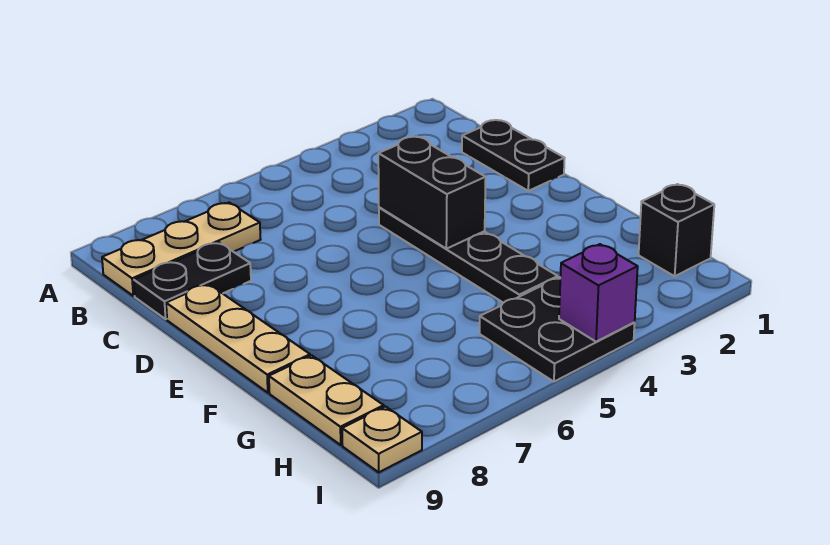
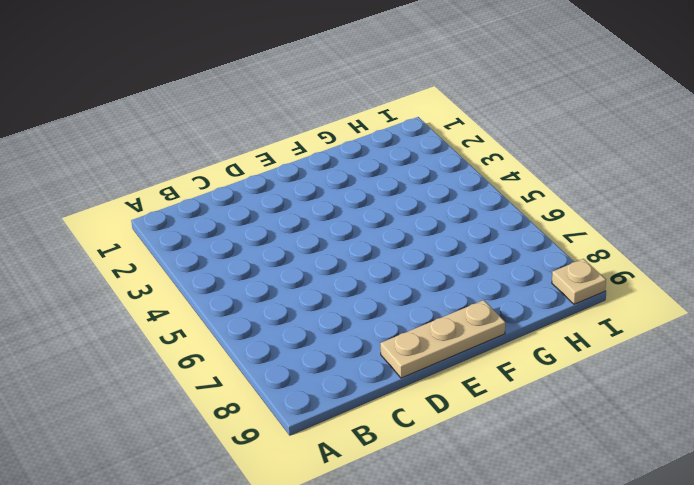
none -> tan 1x3 plate [102,203,261,296]
none -> black 1x2 plate [462,120,565,191]

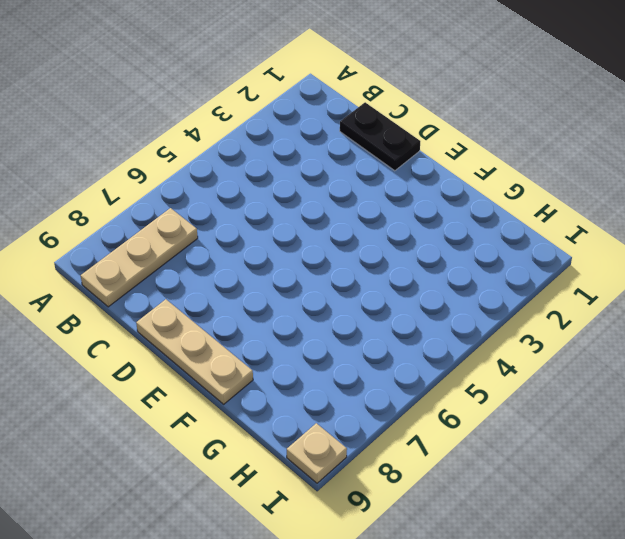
none -> black 1x2 plate [134,242,251,319]
none -> black 1x4 plate [379,207,558,303]

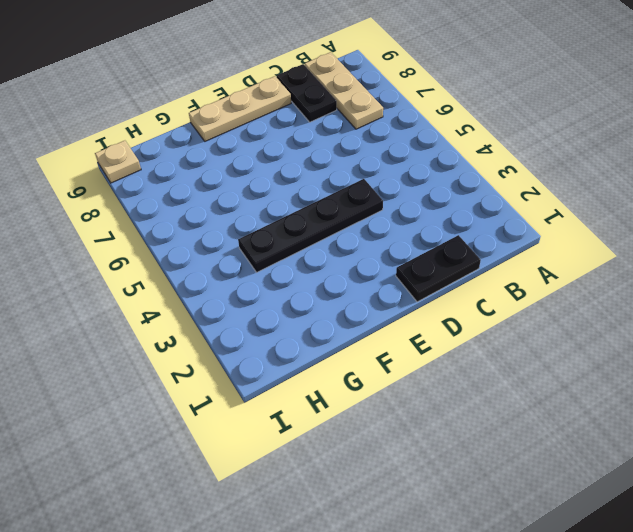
none -> tan 1x2 plate [269,355,384,445]
none -> black 1x1 brick [639,184,714,276]

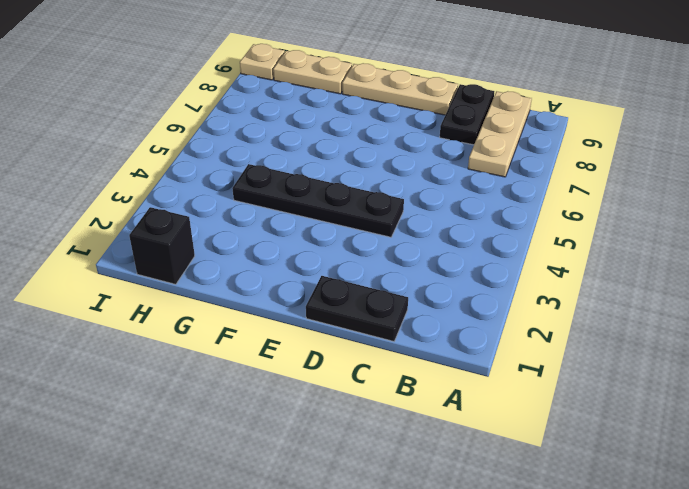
none -> black 2x2 plate [480,277,635,382]
none -> black 1x2 brick [378,137,486,249]

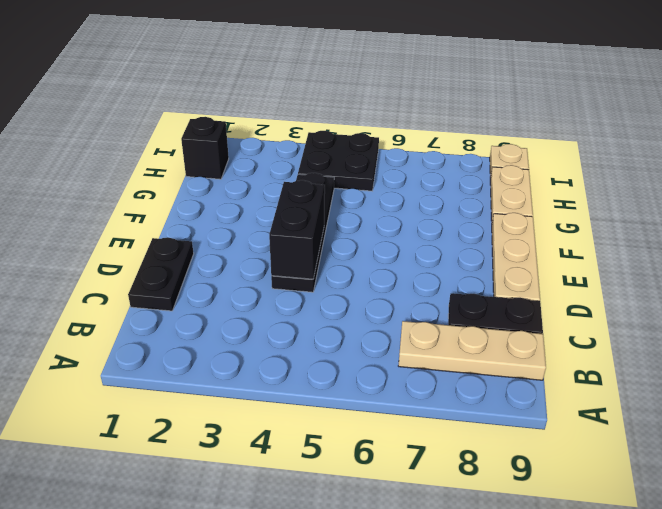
none -> purple 1x1 brick [559,244,638,342]

